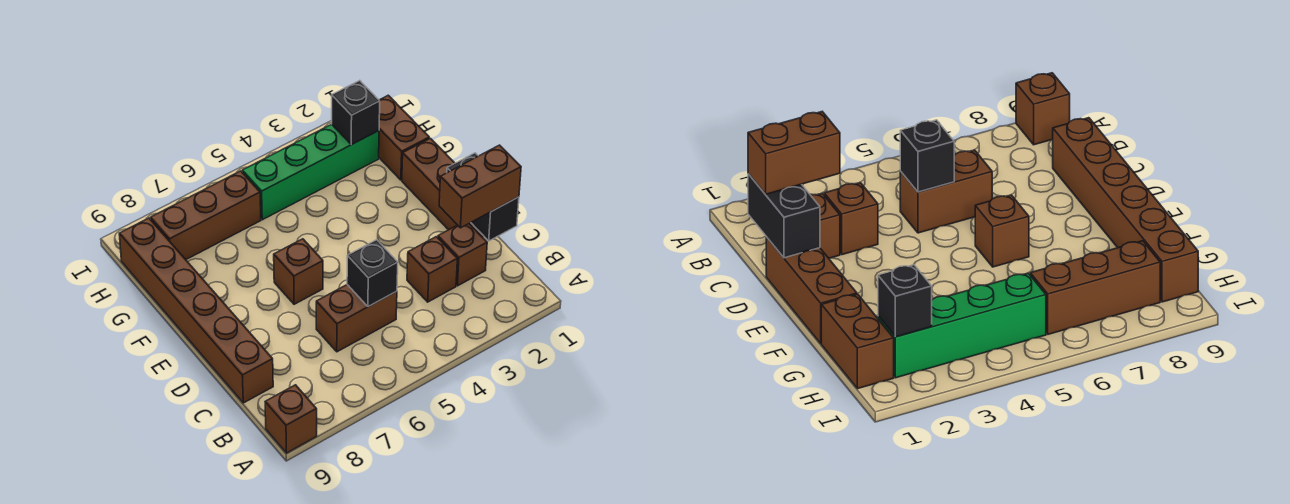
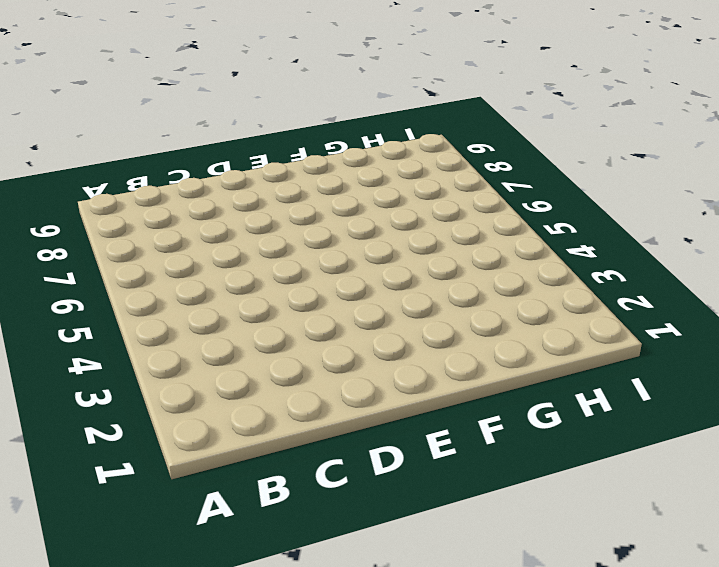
none -> brown 1x1 brick [265,385,317,453]
none -> brown 1x1 brick [438,224,487,286]
none -> brown 1x1 brick [407,237,457,302]

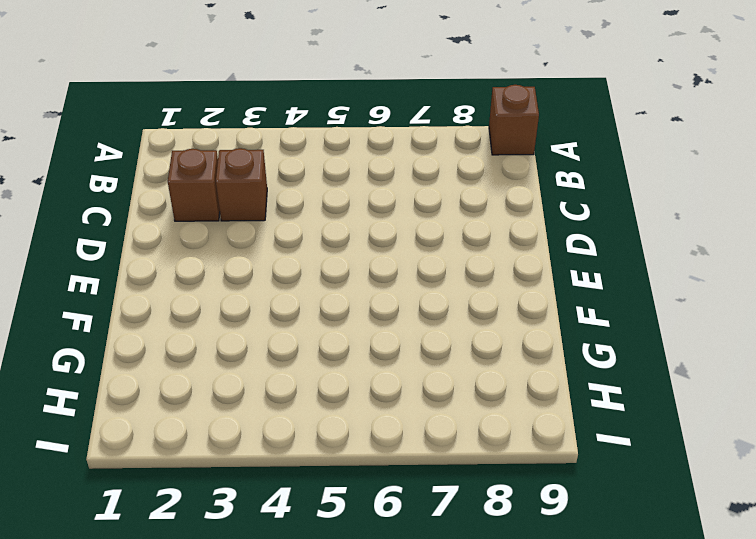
none -> brown 1x2 brick [316,285,397,352]
none -> brown 1x6 brick [119,218,273,403]
none -> brown 1x3 brick [402,138,484,237]

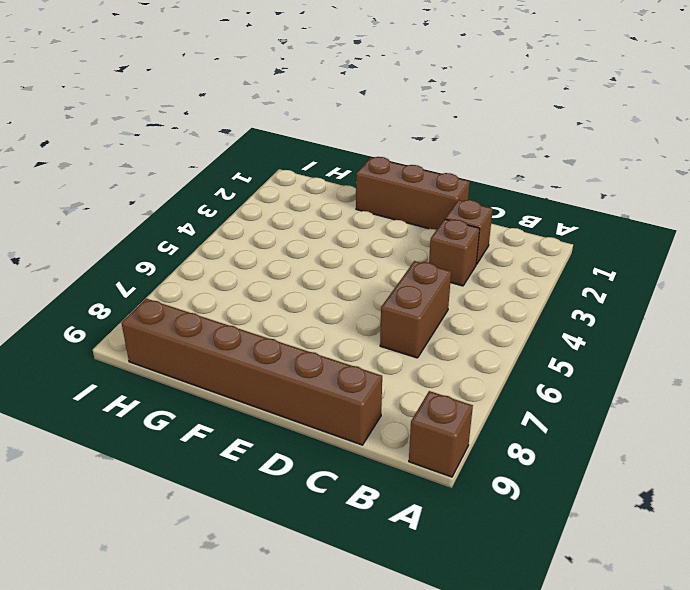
none -> brown 1x1 brick [274,239,323,304]
none -> brown 1x2 brick [379,95,429,180]
none -> green 1x4 brick [242,124,379,220]

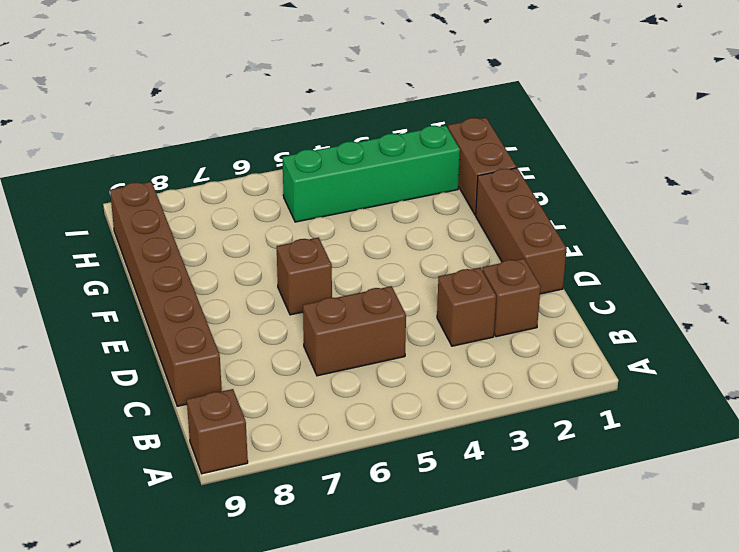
none -> brown 1x3 brick [151,171,261,260]
none -> black 1x2 brick [447,153,519,241]
none -> black 1x1 brick [347,240,398,307]

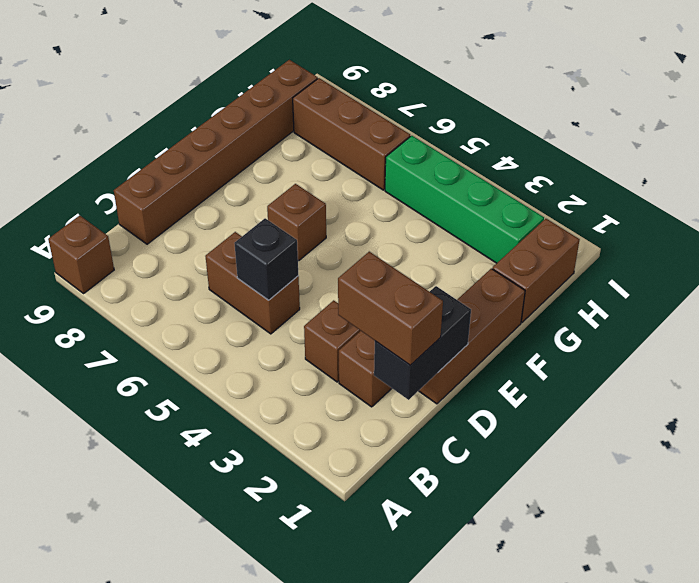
none -> black 1x1 brick [332,81,380,145]

